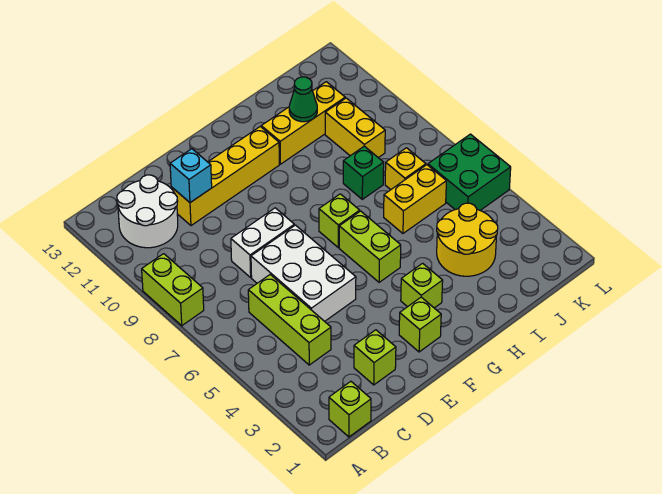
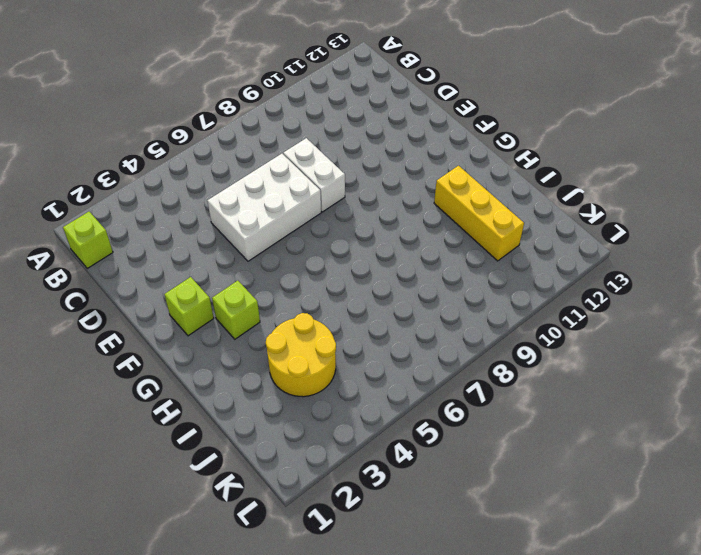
none -> lime 1x2 brick [142,254,204,326]
none -> white 2x2 round brick [117,175,178,248]
none -> lime 1x3 brick [248,275,331,365]

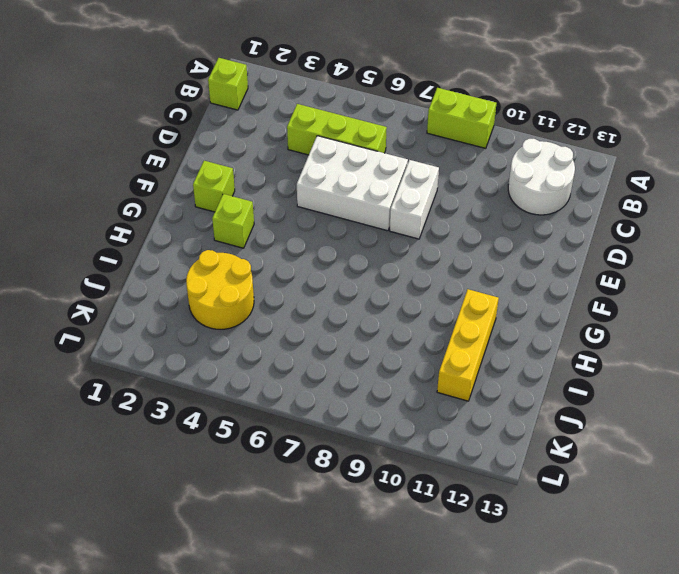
none -> lime 1x1 brick [354,330,396,385]
none -> yellow 1x4 brick [171,127,279,226]
none -> lime 1x2 brick [339,211,401,282]

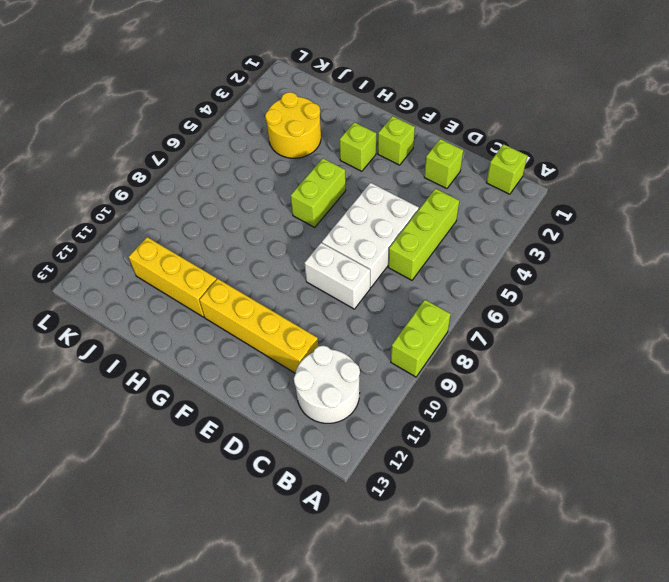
none -> lime 1x1 brick [319,194,360,247]
none -> yellow 1x2 brick [384,165,446,233]
none -> green 1x1 brick [343,146,384,199]

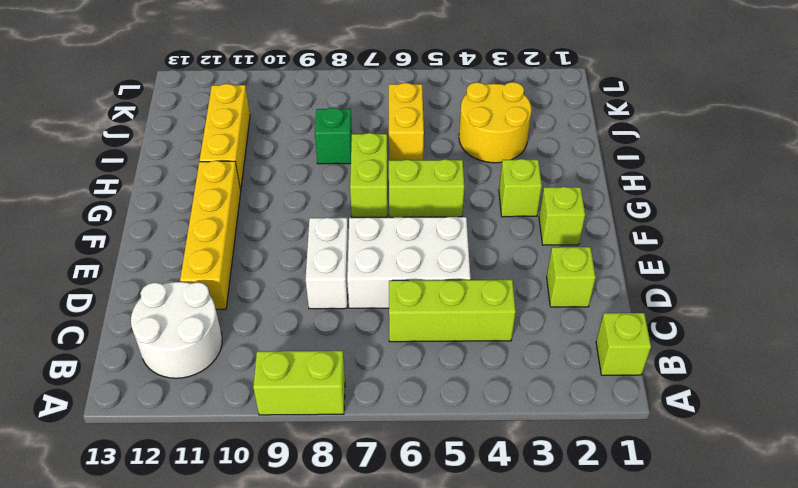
lime 1x2 brick [350,133,387,217] -> lime 1x1 brick [319,194,360,247]
none -> yellow 1x1 brick [385,148,426,190]
none -> yellow 1x2 brick [325,98,385,158]
none -> green 2x2 brick [428,134,511,210]

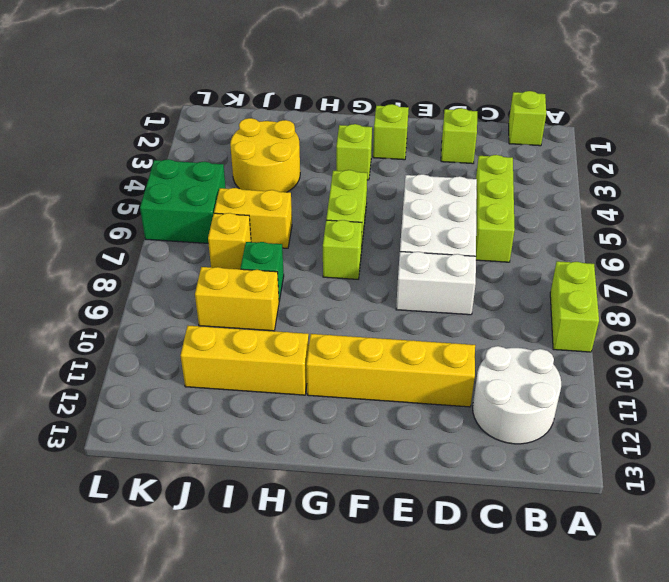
yellow 1x2 brick [195,267,279,331] -> yellow 1x2 brick turned to [325,98,385,158]
none -> cyan 1x1 brick [170,149,212,203]
none -> green 1x1 cone [289,77,317,122]

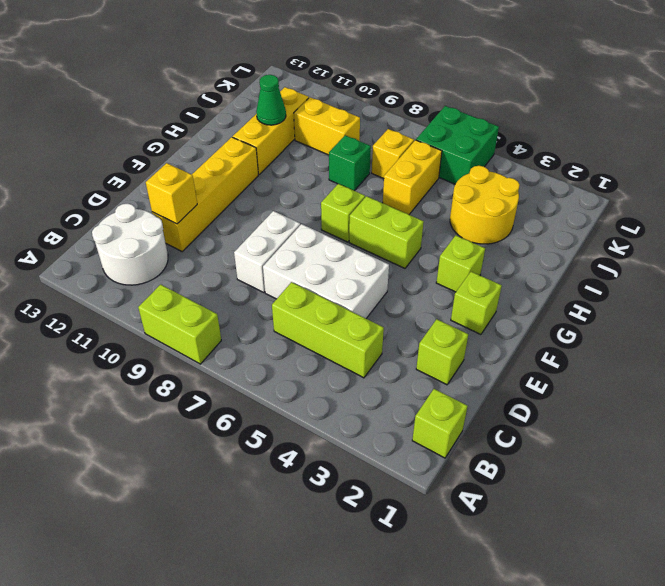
yellow 1x1 brick [146,163,197,224] -> cyan 1x1 brick [170,149,212,203]

